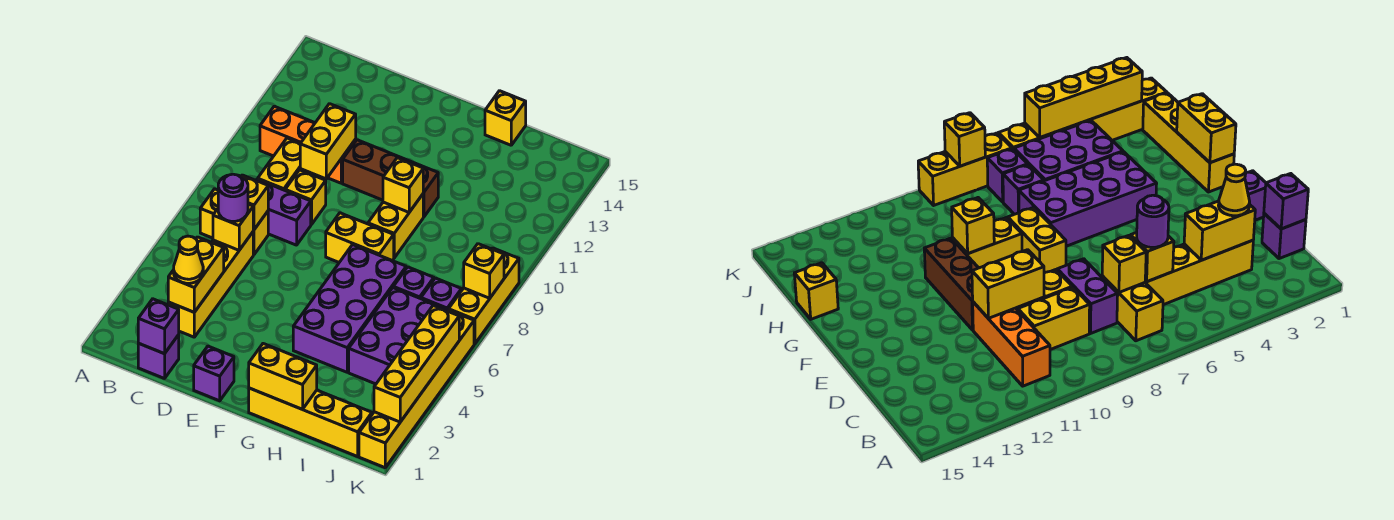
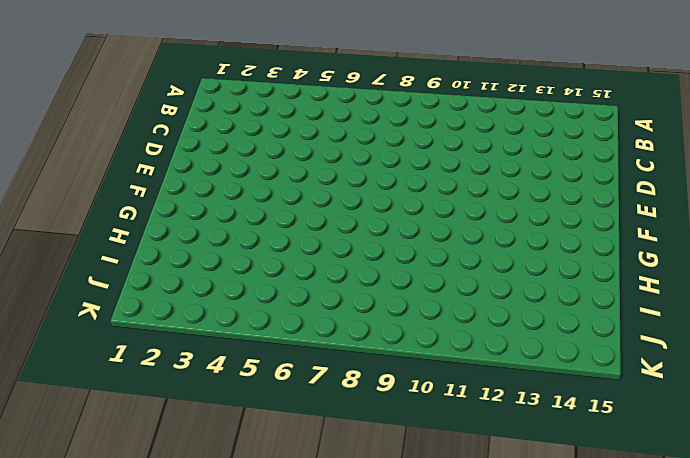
none -> yellow 1x2 brick [200,189,268,255]
none -> orange 1x3 brick [260,106,356,183]
none -> purple 1x1 brick [138,335,179,379]
none -> yellow 1x4 brick [168,232,253,337]

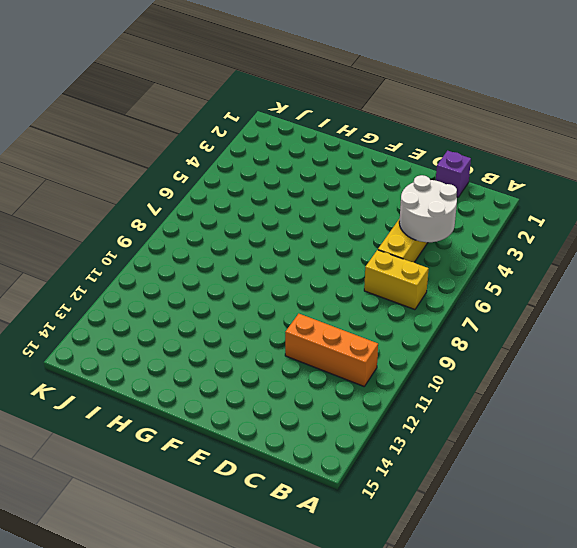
white 2x2 round brick [399,175,457,242] -> yellow 1x2 brick [168,237,224,312]
none -> purple 1x2 brick [256,179,311,245]
none -> yellow 1x2 brick [258,138,312,190]
none -> yellow 1x1 brick [285,170,326,225]
none -> purple 1x1 brick [194,346,234,401]

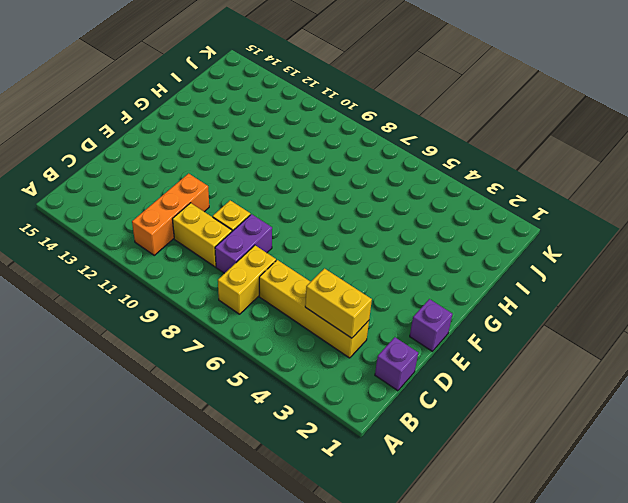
none -> brown 1x3 brick [343,140,438,217]
none -> yellow 1x2 brick [326,213,394,262]
none -> yellow 1x4 brick [249,388,372,457]
none -> purple 2x4 brick [293,245,406,372]

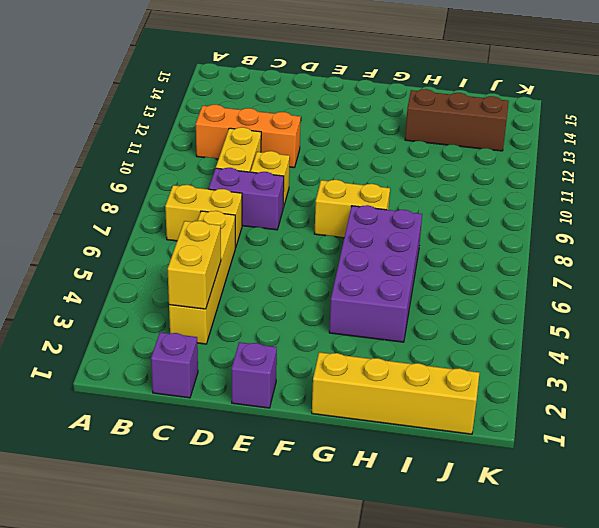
brown 1x3 brick [405,89,509,151] -> brown 1x3 brick moved to [343,140,438,217]
none -> yellow 1x2 brick [368,194,423,258]
none -> yellow 1x1 brick [485,91,526,145]
none -> purple 2x3 brick [349,288,447,384]
none -> purple 1x1 brick [393,267,434,299]

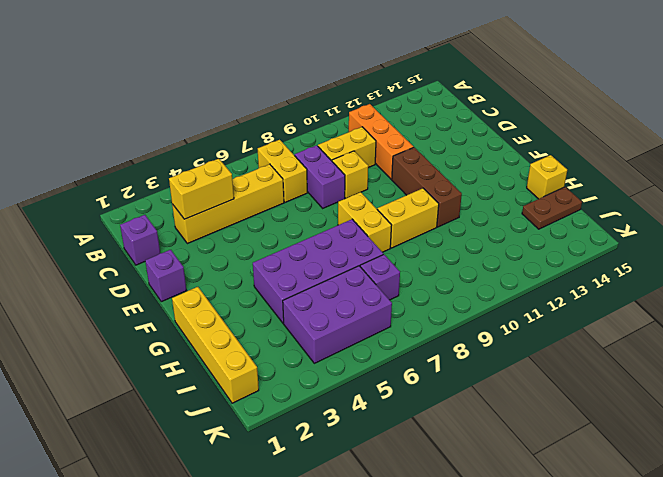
brown 1x2 plate [522,187,582,229] -> none
none -> purple 1x1 brick [421,278,461,310]
none -> yellow 1x6 brick [359,310,474,468]
none -> yellow 1x3 brick [449,248,519,344]
none -> purple 1x1 brick [138,299,179,354]

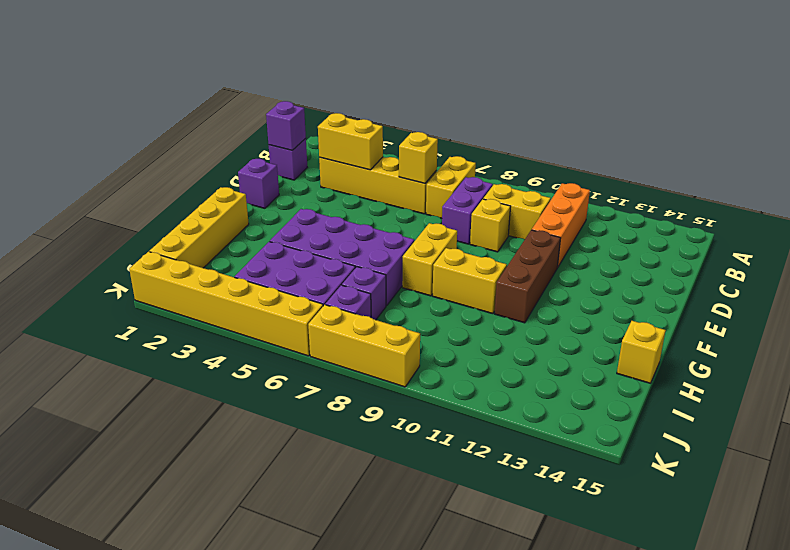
none -> yellow 1x1 brick [241,175,268,230]
none -> yellow 1x2 brick [300,104,356,179]
none -> yellow 1x2 brick [249,344,317,409]
none -> yellow 1x1 brick [383,158,423,212]

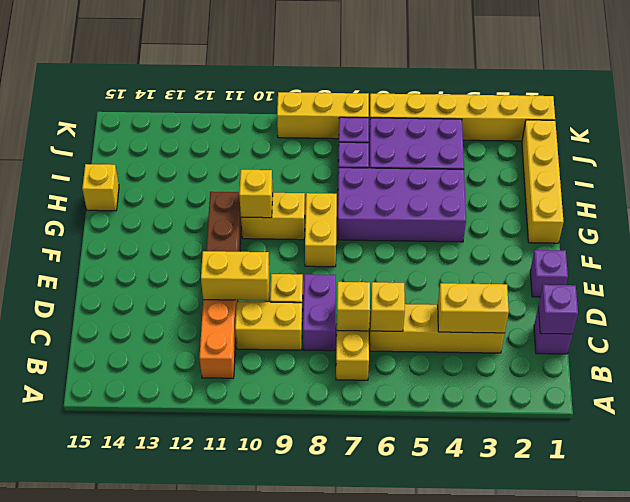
none -> yellow 1x2 brick [249,344,317,409]
none -> yellow 1x4 brick [374,306,459,422]
none -> yellow 1x1 brick [464,244,504,298]
none -> yellow 1x1 cone [174,236,203,283]

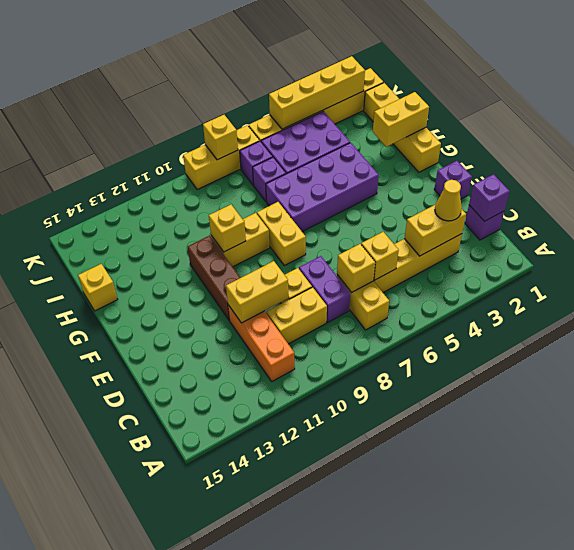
yellow 1x2 brick [373,92,429,147] -> yellow 1x2 brick turned to [249,344,317,409]
none -> purple 1x1 round brick [218,174,248,221]

